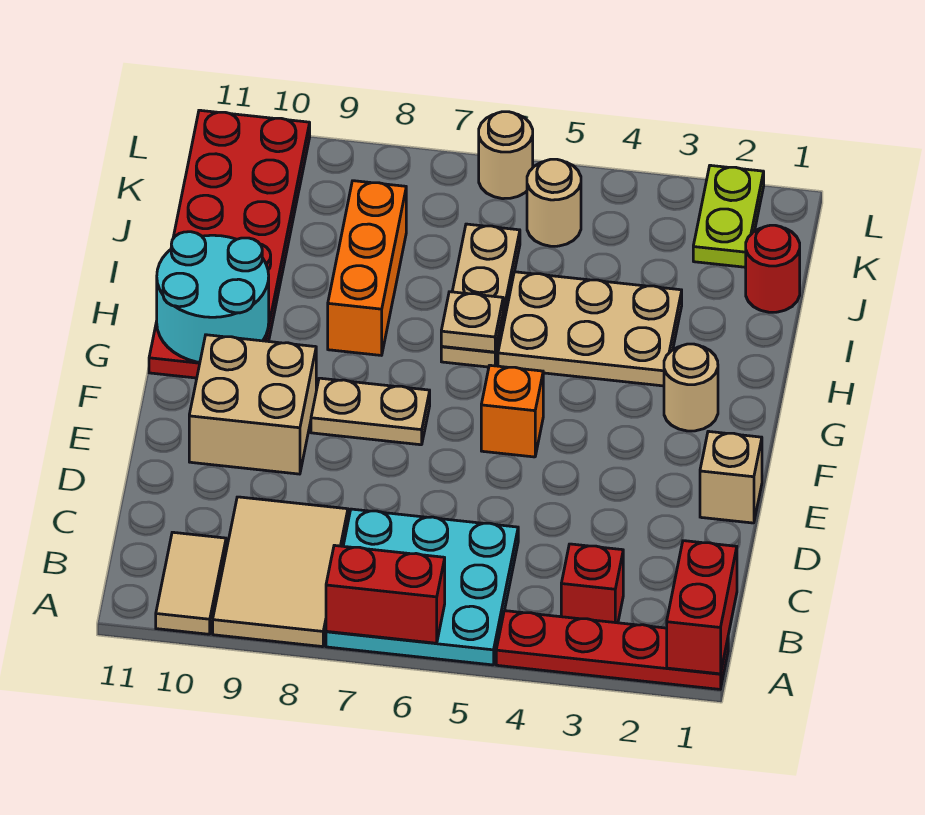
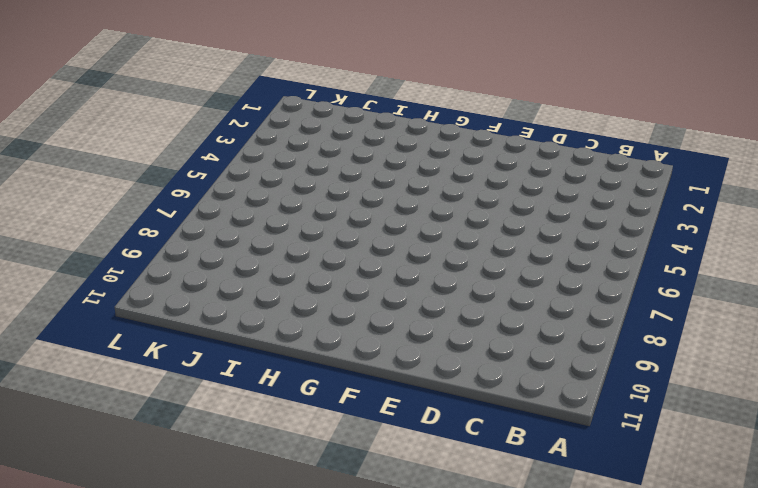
none -> red 1x4 plate [496,611,728,689]
none -> cyan 3x3 plate [326,509,518,665]
none -> tan 2x3 tile [213,497,348,647]

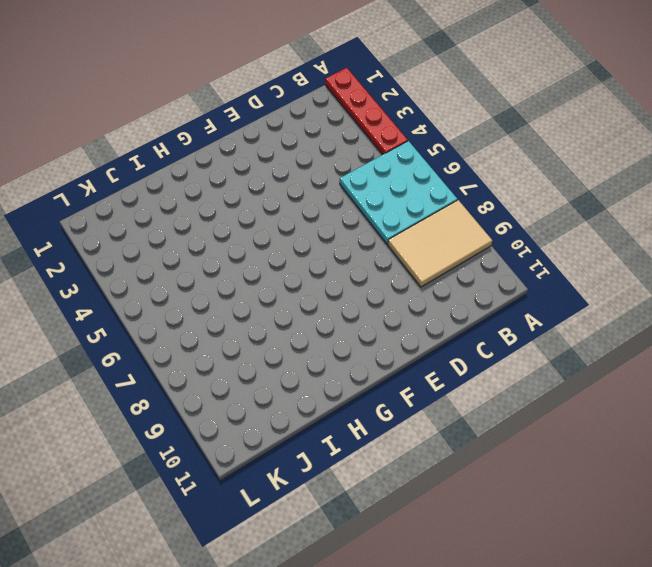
none -> tan 1x2 tile [156,532,226,634]
none -> red 1x1 brick [561,544,623,623]
none -> tan 1x1 brick [700,431,762,523]

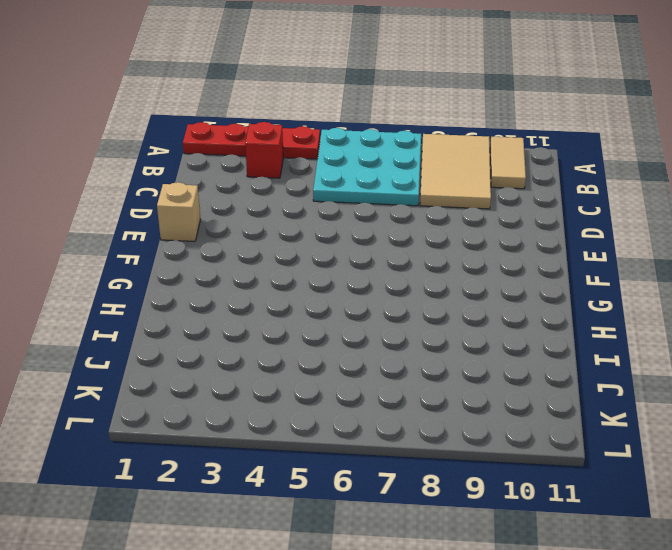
none -> tan 2x2 brick [189,335,316,474]
none -> orange 1x1 brick [481,365,543,457]
none -> tan 1x2 plate [311,378,430,445]

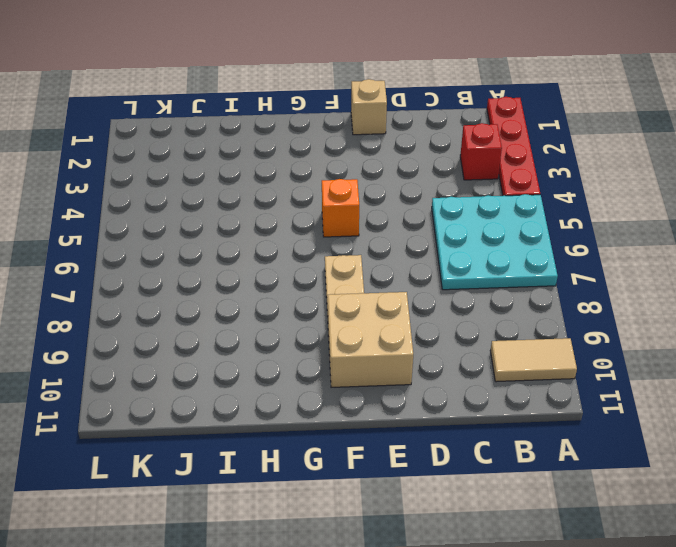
none -> tan 2x3 tile [213,497,348,647]
none -> tan 1x1 round brick [664,344,718,431]
none -> red 2x6 plate [149,110,310,378]

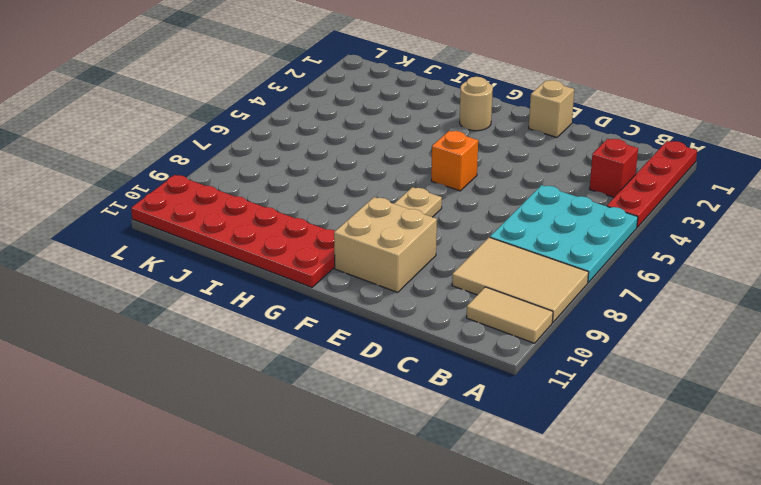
none -> tan 2x3 plate [498,272,682,386]
none -> tan 1x3 plate [441,224,520,367]
none -> orange 1x3 brick [328,181,406,355]

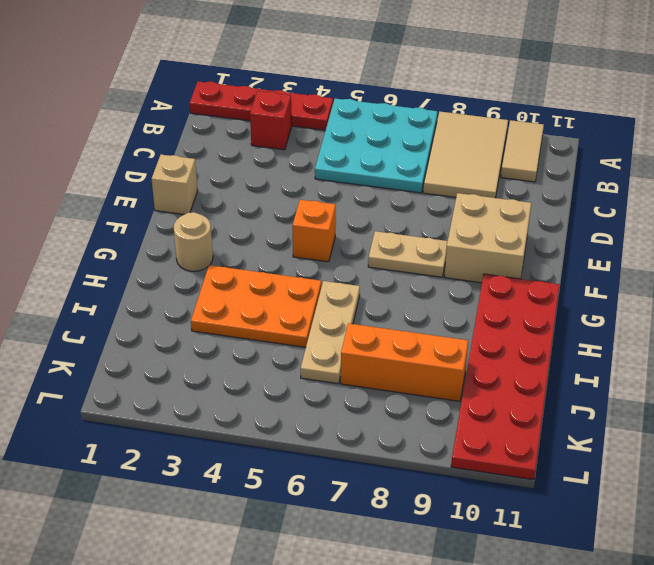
orange 2x3 plate [191,265,321,347] -> tan 2x3 plate [498,272,682,386]
orange 1x3 brick [341,323,468,401] -> orange 1x3 brick turned to [328,181,406,355]
none -> red 1x1 round brick [746,225,800,312]
none -> lime 1x2 plate [693,165,764,267]
none -> tan 1x1 round brick [527,159,581,246]

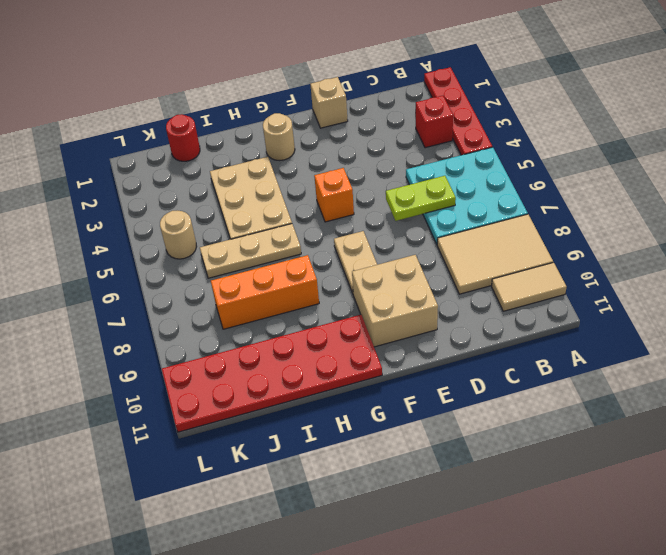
lime 1x2 plate [386,176,456,221] -> lime 1x2 plate moved to [693,165,764,267]
none -> tan 1x1 round brick [479,112,533,199]
none -> red 1x2 brick [667,541,737,674]
none -> red 1x2 brick [326,545,445,643]

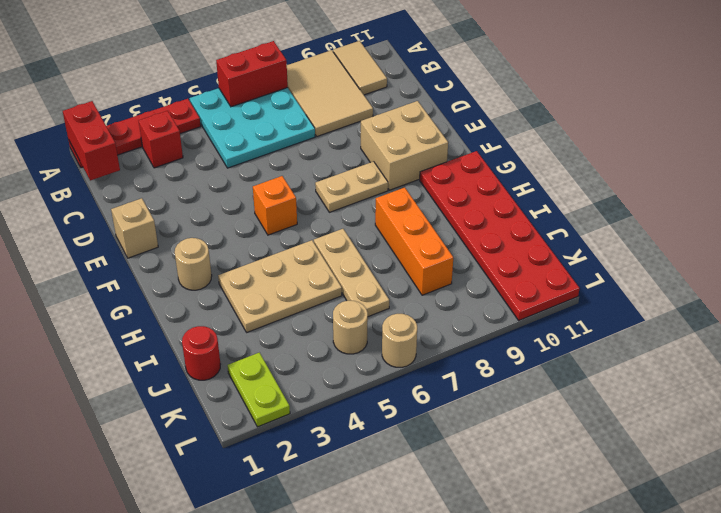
none -> cyan 2x2 round brick [157,232,269,362]
none -> tan 1x1 plate [441,292,503,352]

